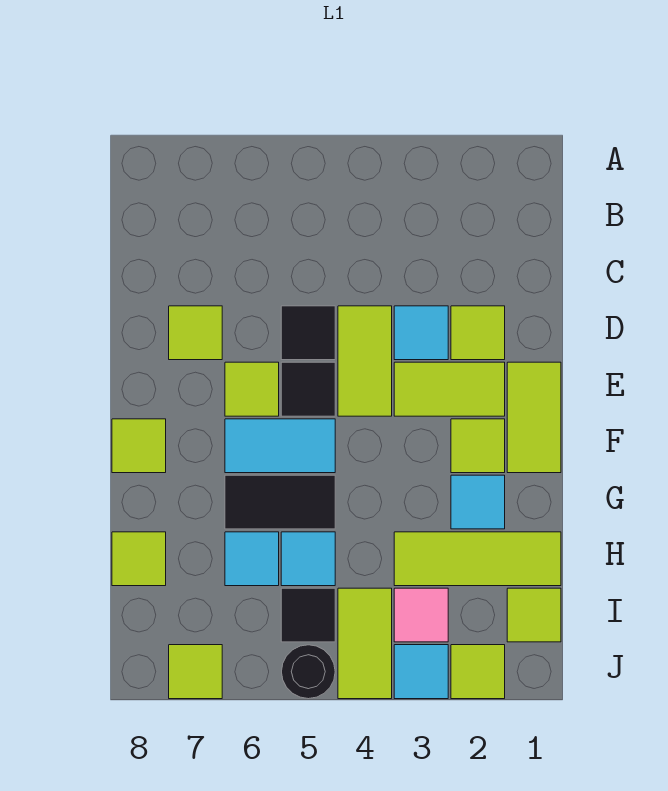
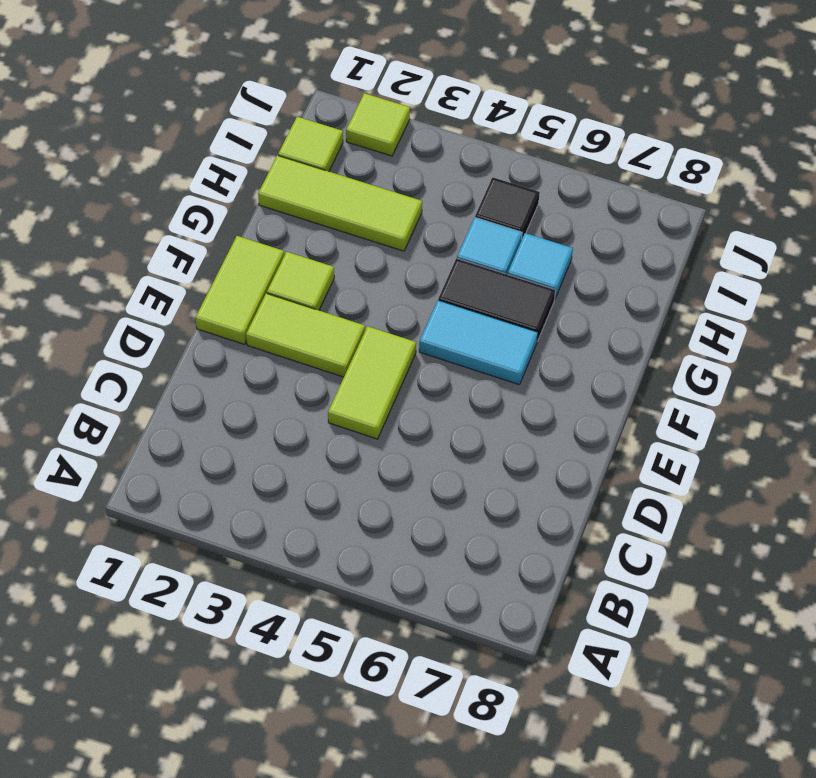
none -> lime 1x1 tile [451,306,505,360]
none -> cyan 1x1 tile [394,306,448,360]
none -> black 1x1 tile [281,306,335,360]

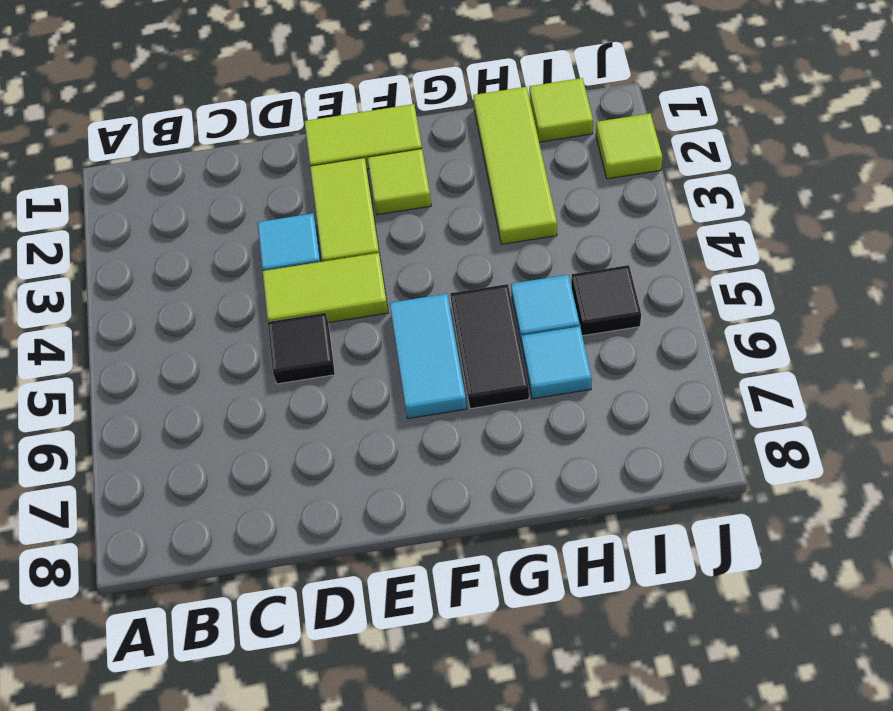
none -> lime 1x1 tile [451,306,505,360]
none -> lime 1x1 tile [169,306,222,360]
none -> black 1x1 tile [281,362,335,416]

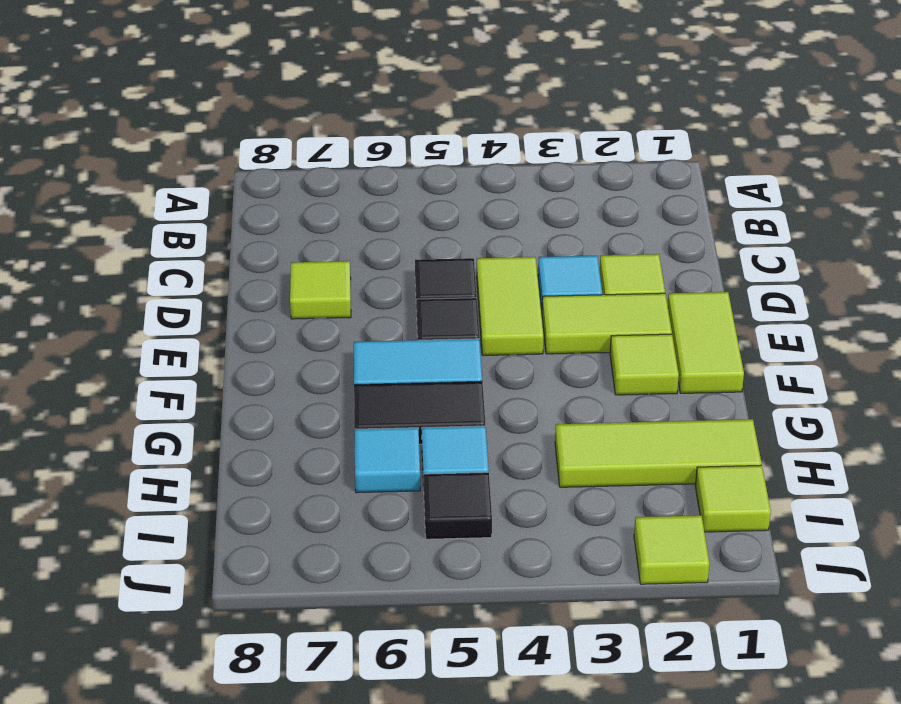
none -> lime 1x1 tile [225,362,279,416]
none -> lime 1x1 tile [112,419,166,473]
none -> cyan 1x1 tile [451,475,505,529]

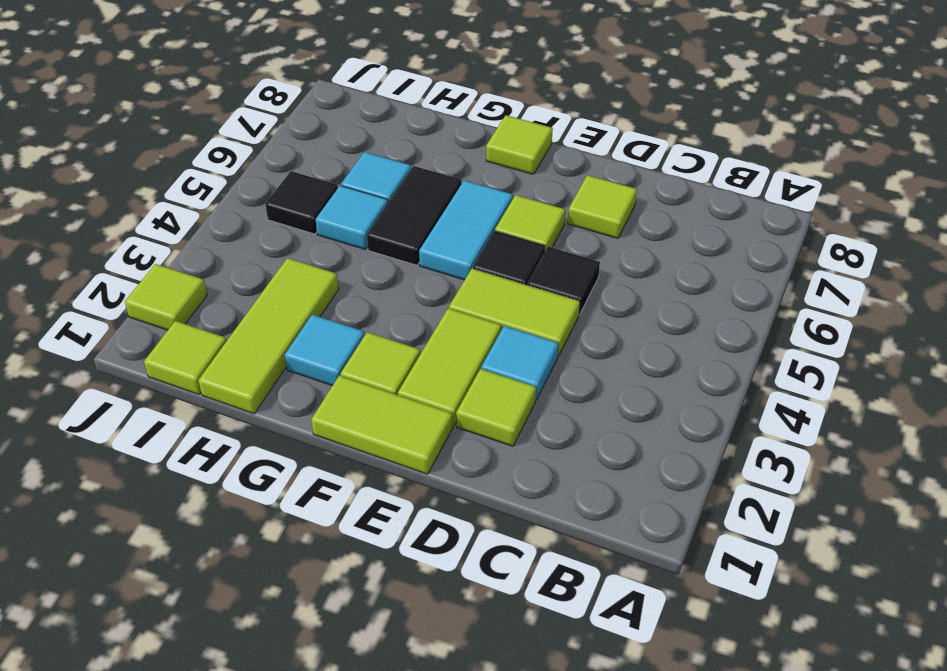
none -> lime 1x1 tile [112,532,166,586]
none -> pink 1x1 tile [394,588,448,642]
none -> lime 1x2 tile [338,588,392,699]

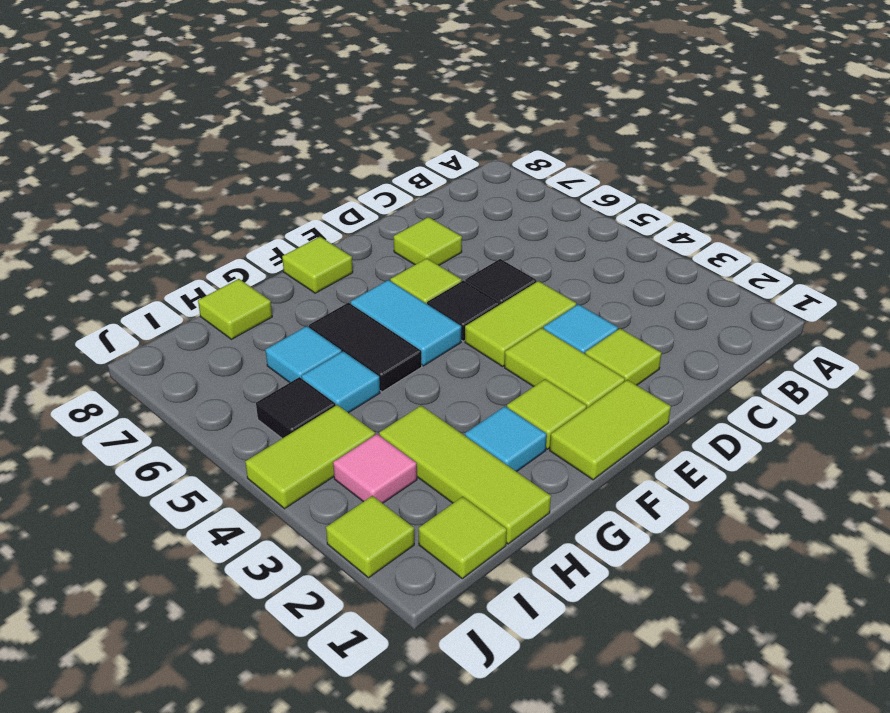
none -> cyan 1x1 tile [394,645,448,699]
none -> black 1x1 round brick [282,645,335,699]
none -> lime 1x1 tile [169,645,222,699]

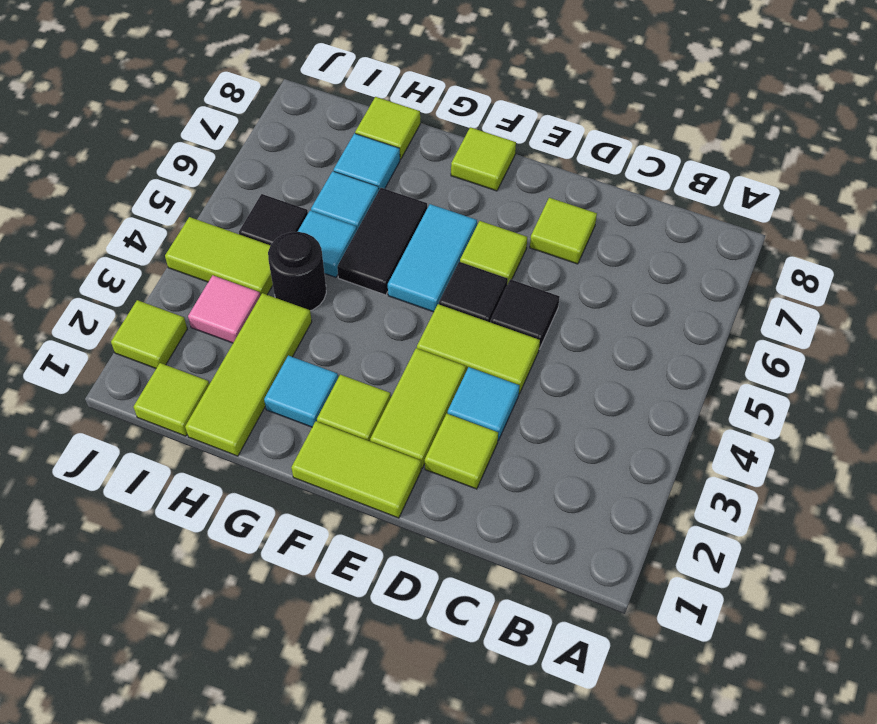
black 1x1 round brick [268,232,326,311] -> black 1x1 round brick moved to [282,645,335,699]
cyan 1x1 tile [334,133,400,190] -> cyan 1x1 tile moved to [394,645,448,699]
none -> lime 1x1 tile [169,645,222,699]

